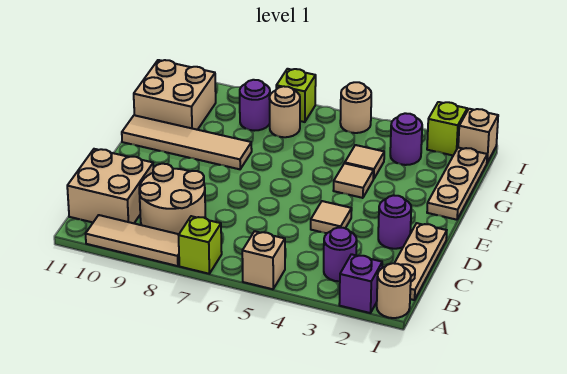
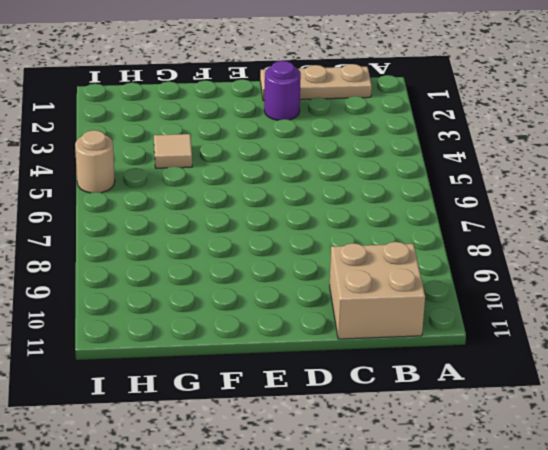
none -> tan 1x1 round brick [377,263,411,318]
none -> purple 1x1 brick [339,254,382,313]
none -> tan 1x1 brick [242,231,285,289]

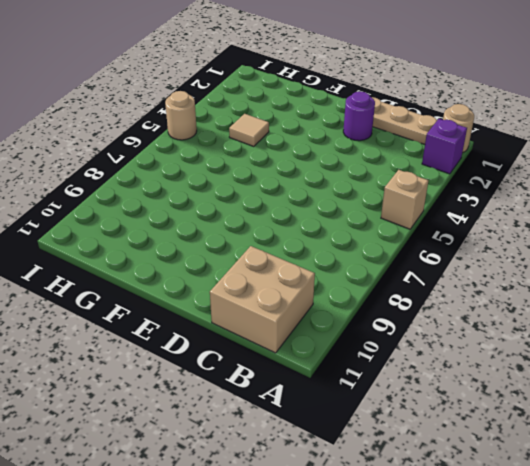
none -> lime 1x1 brick [179,216,222,274]
none -> tan 1x3 tile [86,215,179,266]
none -> purple 1x1 round brick [324,228,357,281]

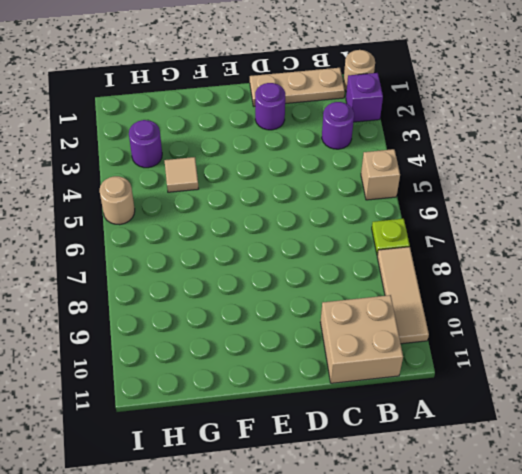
lime 1x1 plate [372,219,410,255] -> lime 1x1 brick [179,216,222,274]
none -> tan 2x2 round brick [139,164,206,234]
none -> tan 1x1 tile [311,201,352,233]
none -> tan 1x3 plate [427,148,487,220]

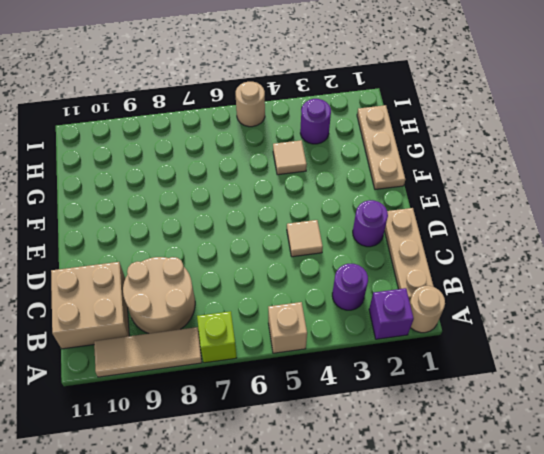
none -> tan 1x1 tile [333,163,374,198]
none -> tan 1x4 tile [122,115,252,169]
none -> tan 2x2 brick [134,60,216,130]

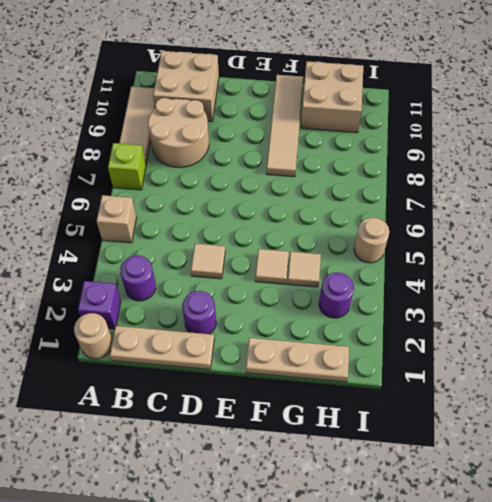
none -> tan 1x1 round brick [269,86,300,137]
none -> purple 1x1 round brick [240,80,270,131]
none -> tan 1x1 brick [458,109,498,162]

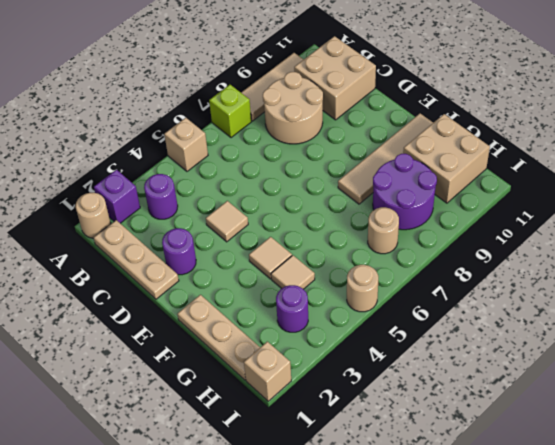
purple 2x2 round brick [373,154,437,230] -> purple 1x1 round brick [240,80,270,131]
none -> lime 1x1 brick [427,102,467,155]
none -> lime 1x1 brick [276,69,316,122]

